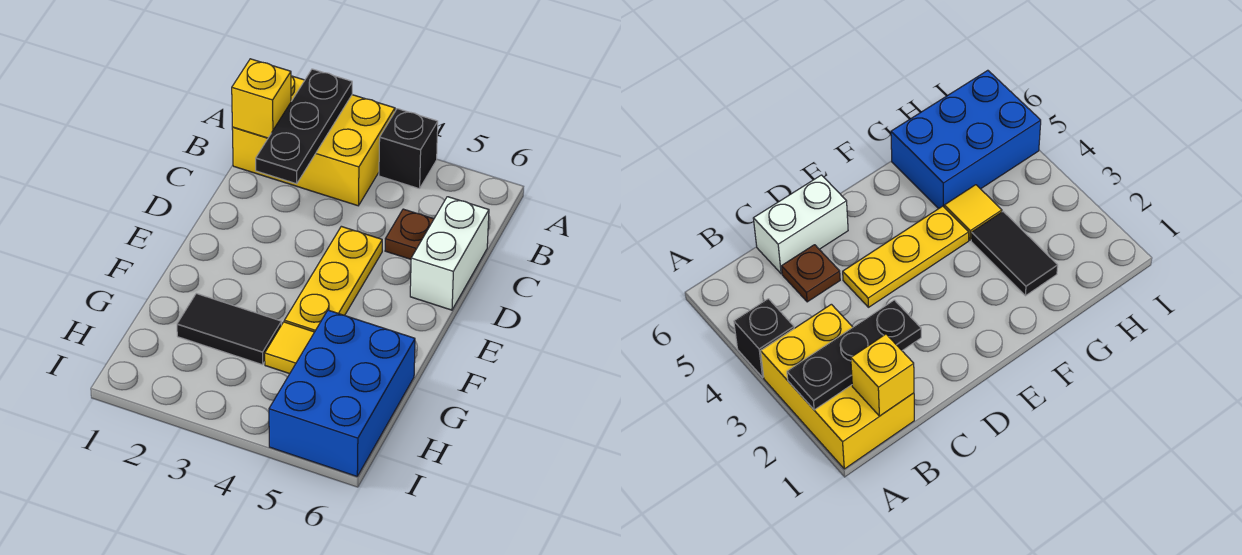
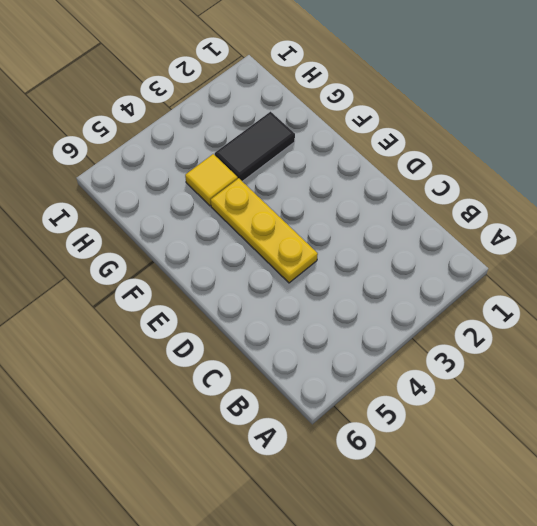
none -> yellow 2x3 brick [232,76,395,206]
none -> black 1x1 brick [379,109,438,189]

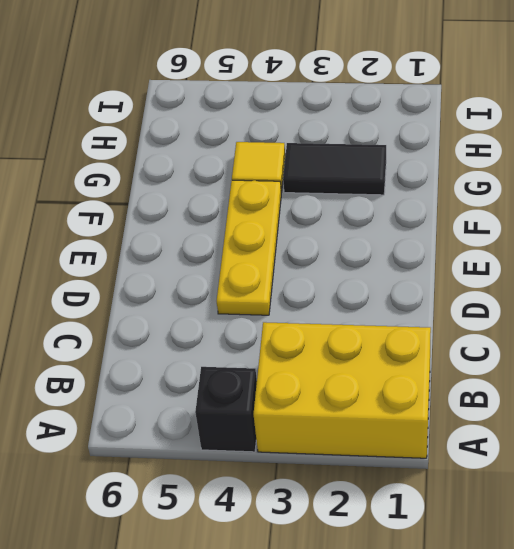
none -> brown 1x1 plate [385,209,434,259]
none -> white 1x2 brick [410,197,489,310]

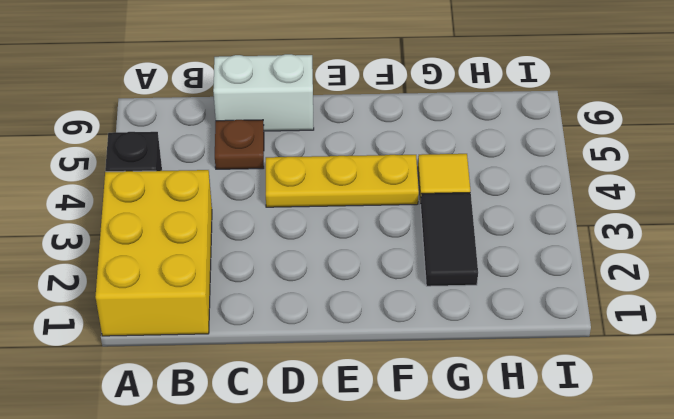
none -> blue 2x3 brick [269,310,415,476]
none -> black 1x3 plate [256,69,352,184]

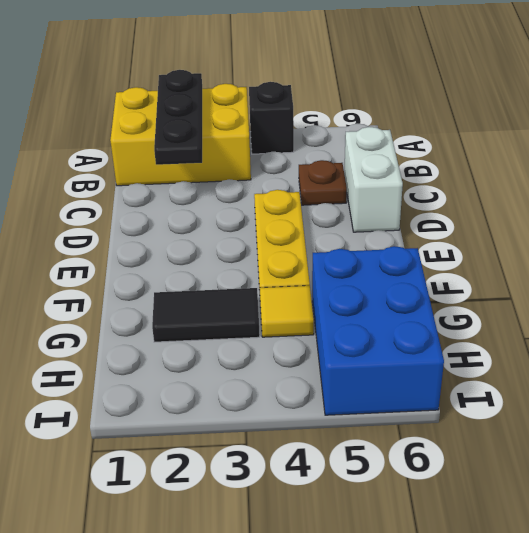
none -> yellow 1x1 brick [232,59,291,138]

